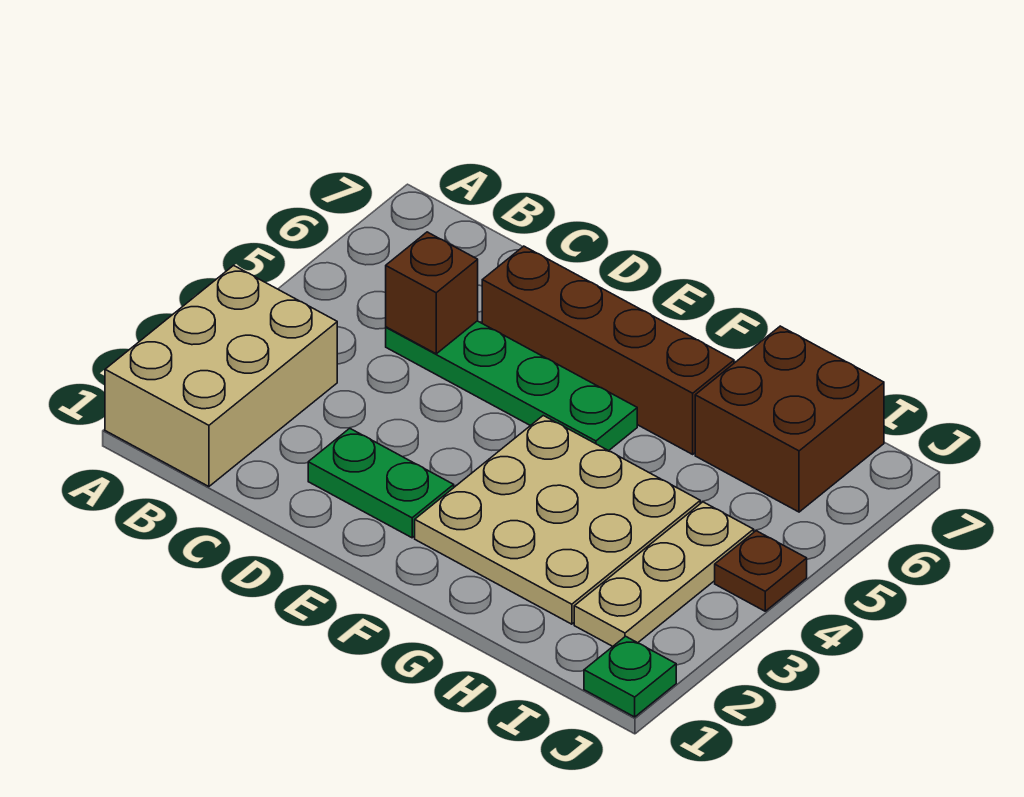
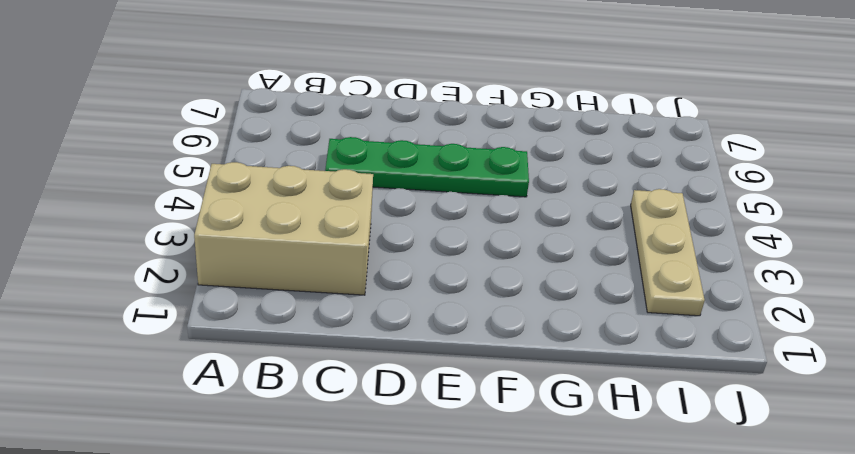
tan 2x3 brick [194,162,373,295] -> tan 2x3 brick turned to [105,265,337,487]
none -> green 1x2 plate [308,428,454,538]
none -> brown 1x4 brick [482,246,734,454]

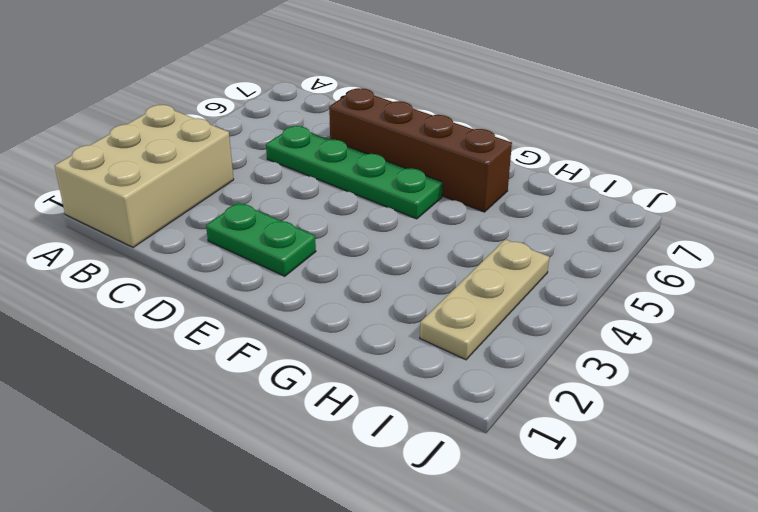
none -> tan 3x3 plate [415,416,700,624]
none -> brown 2x2 brick [695,326,884,512]

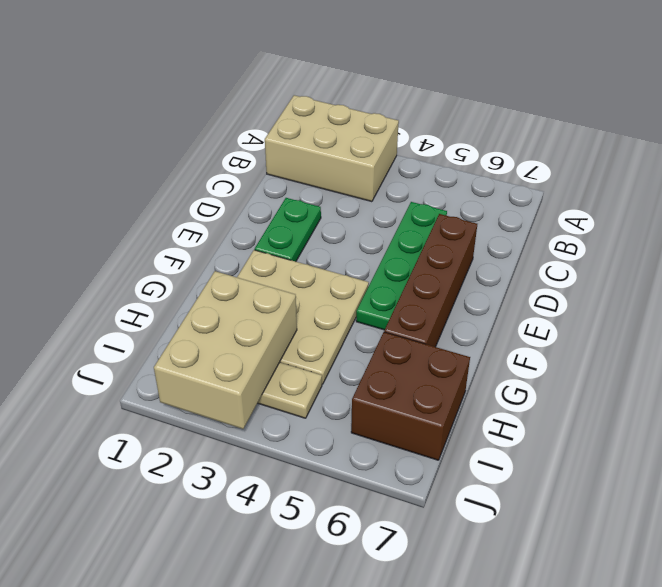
tan 2x3 brick [154,271,297,429] -> none
none -> green 1x1 plate [584,636,676,717]
none -> brown 1x1 plate [715,531,807,611]

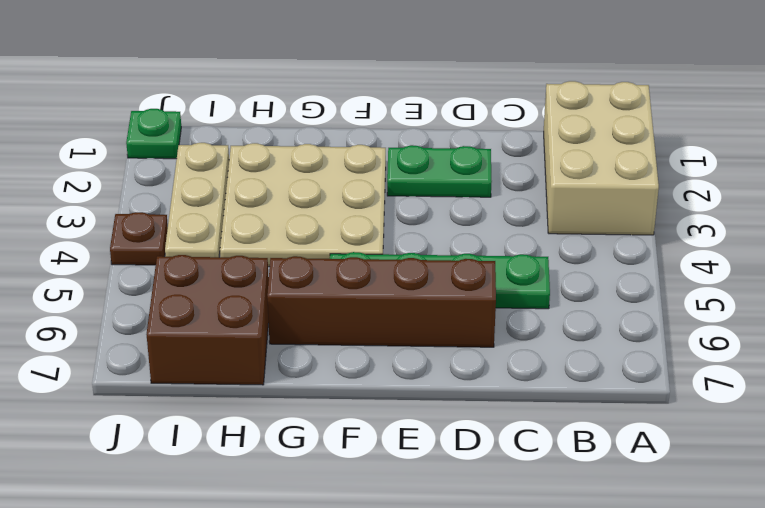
none -> brown 1x1 brick [386,232,478,354]

